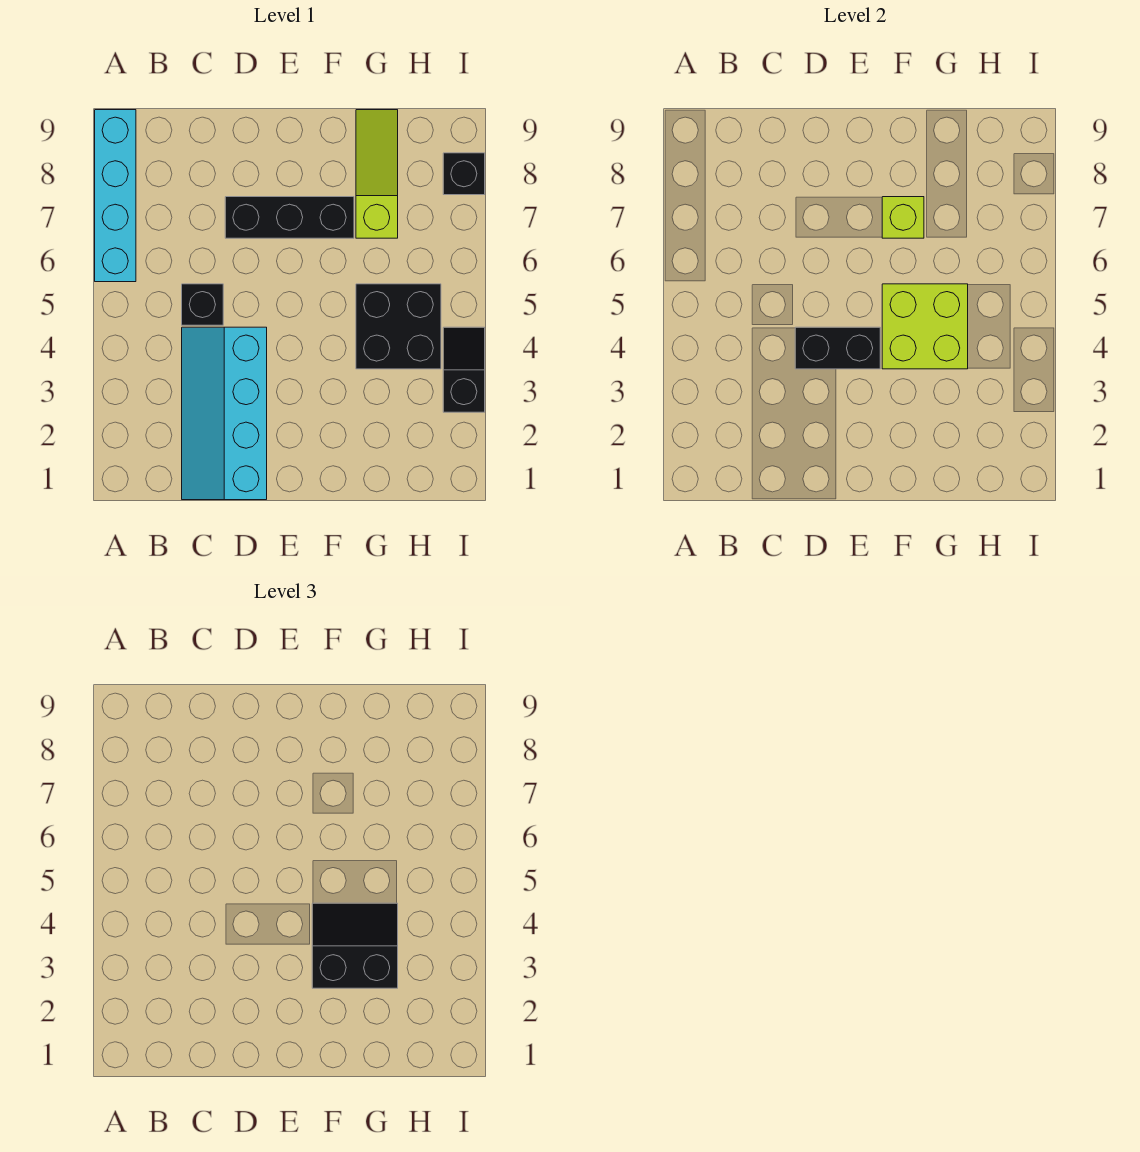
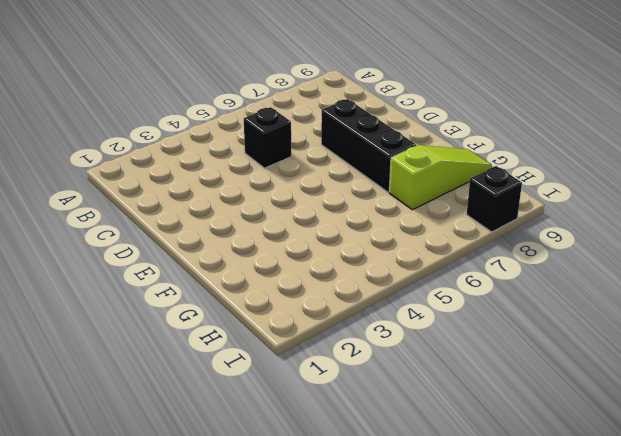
none -> cyan 1x4 brick [95,110,136,282]
none -> cyan 2x4 slope [182,327,267,500]
none -> black 2x2 brick [356,284,441,369]

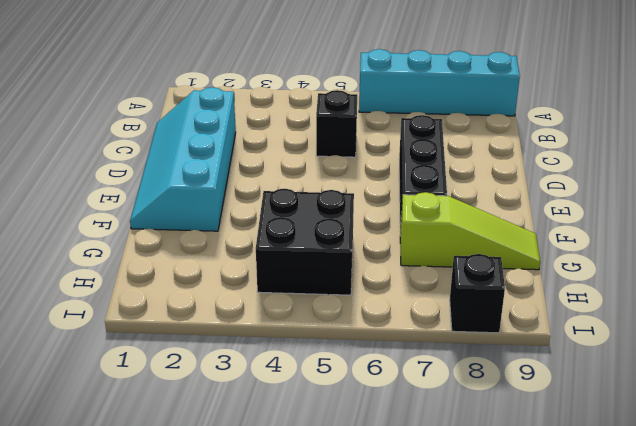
cyan 2x4 slope [130,87,236,231] -> cyan 2x4 slope turned to [182,327,267,500]
none -> black 1x2 slope [443,327,485,412]
none -> black 1x2 brick [795,327,880,369]
none -> lime 2x2 brick [882,284,968,369]

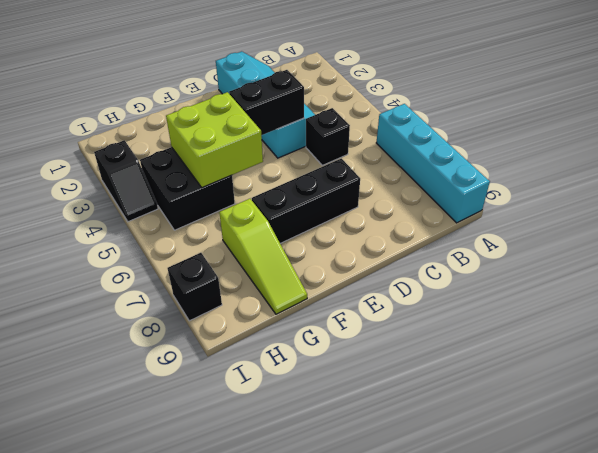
none -> lime 1x1 brick [882,197,924,238]
none -> black 2x2 slope [312,903,398,988]

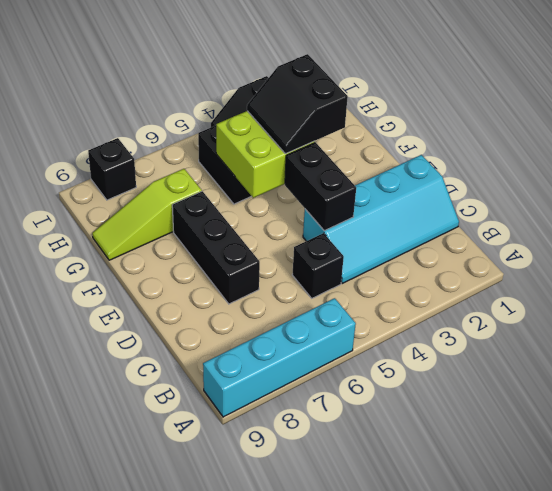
none -> lime 1x1 brick [882,197,924,238]

